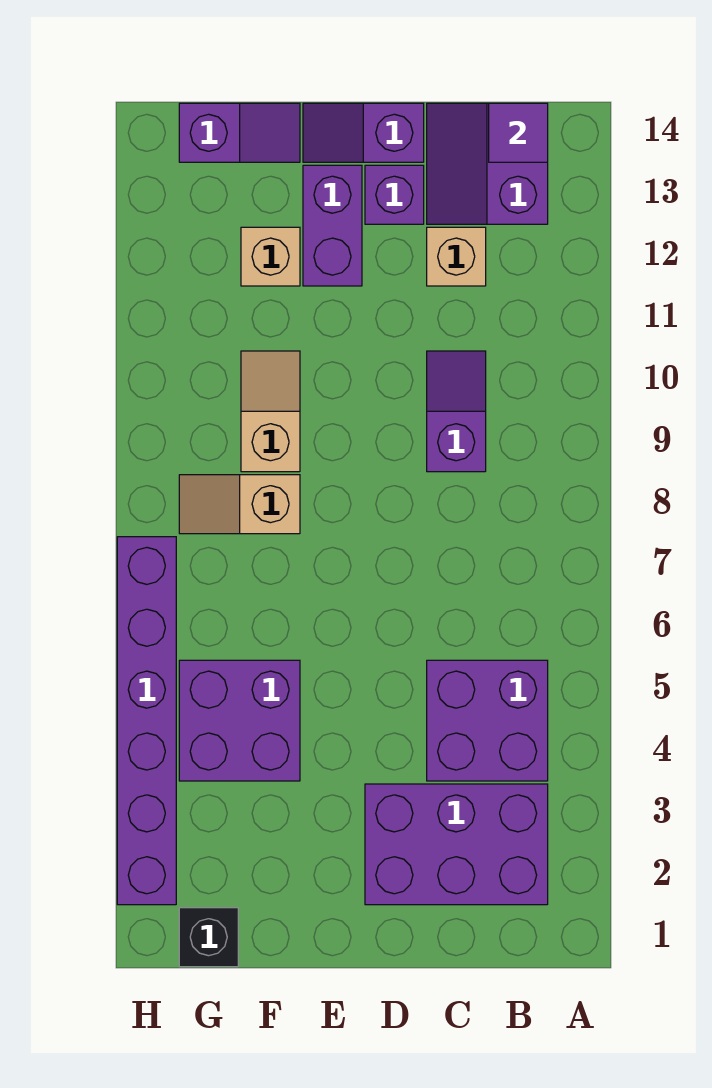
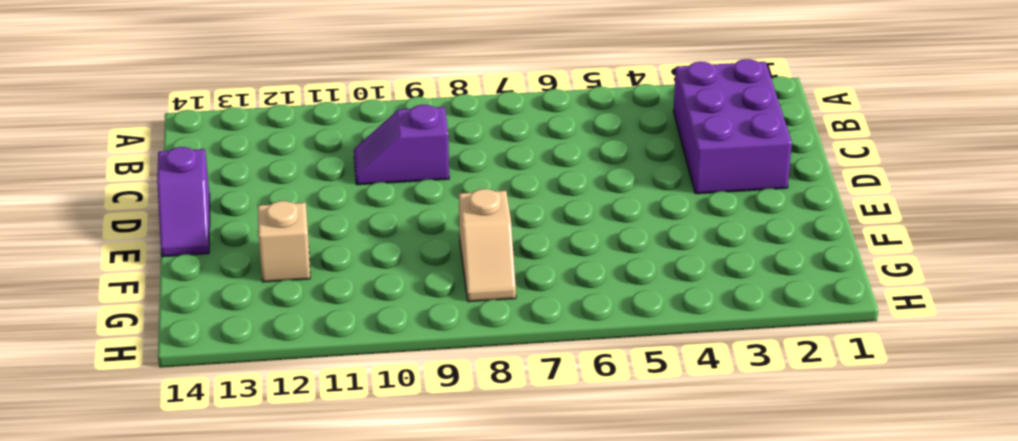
none -> purple 2x2 brick [427,660,548,781]
none -> purple 2x2 slope [427,103,548,224]
none -> tan 1x1 brick [427,227,486,286]

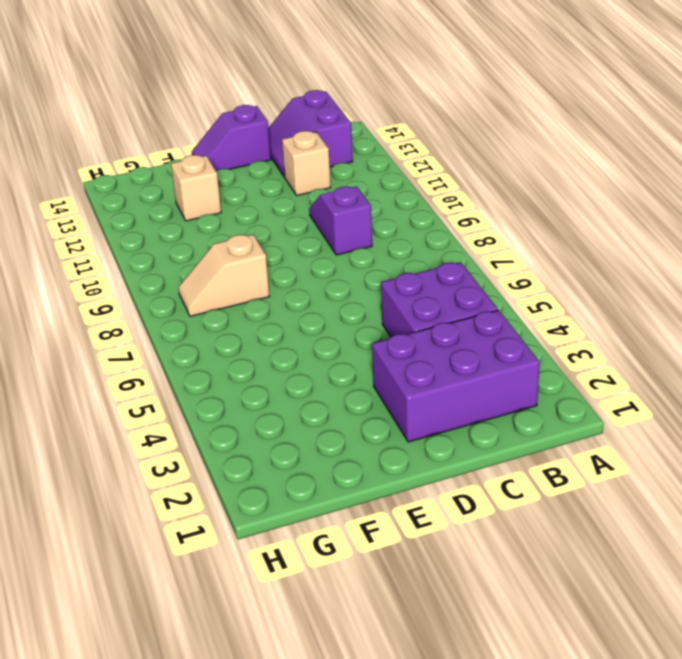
none -> purple 1x1 brick [365,165,424,224]
none -> purple 1x2 brick [303,165,362,286]
none -> purple 2x2 brick [179,660,300,781]

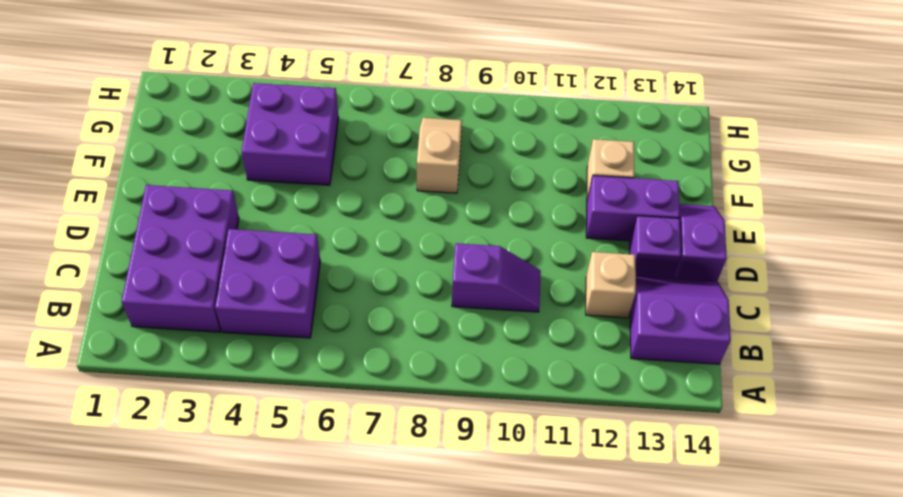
none -> tan 1x2 slope [241,351,300,472]
none -> purple 1x2 slope [179,103,300,162]
none -> black 1x1 brick [179,908,238,967]

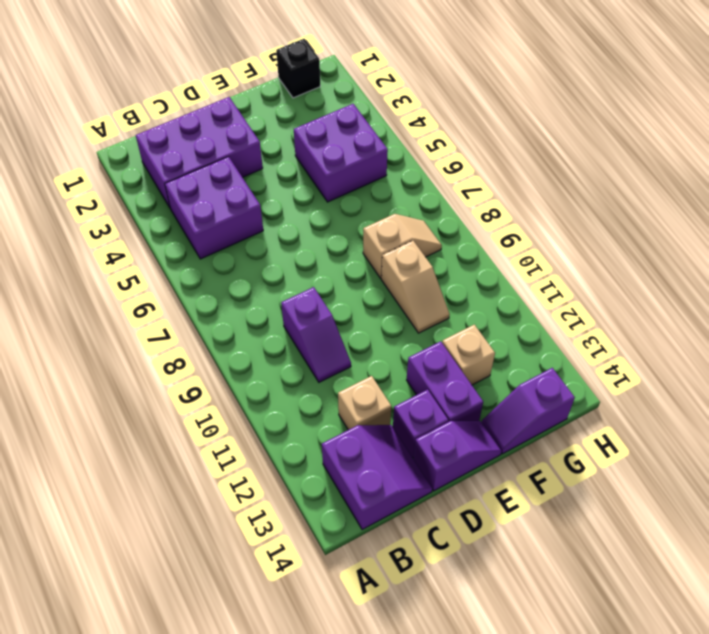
none -> purple 1x6 brick [117,537,176,905]
none -> purple 1x1 tile [489,103,548,162]

